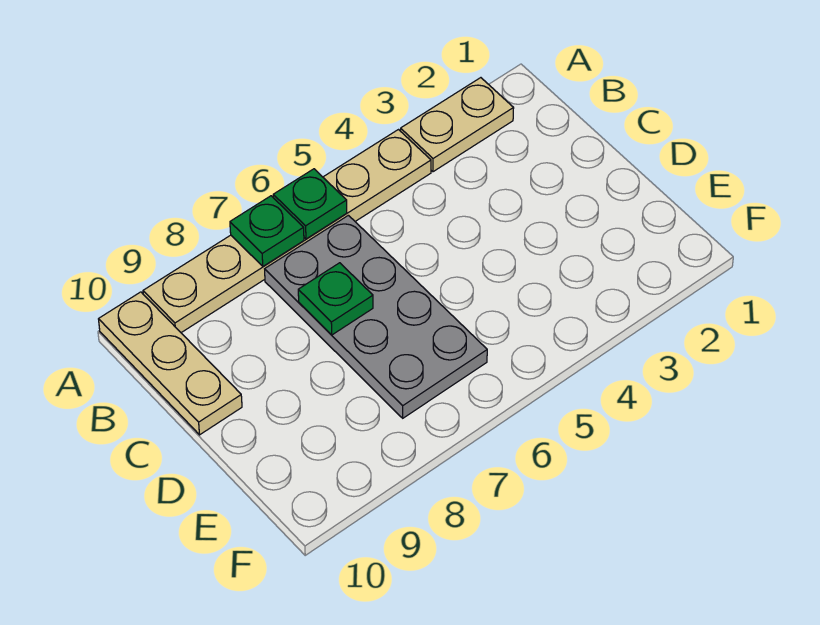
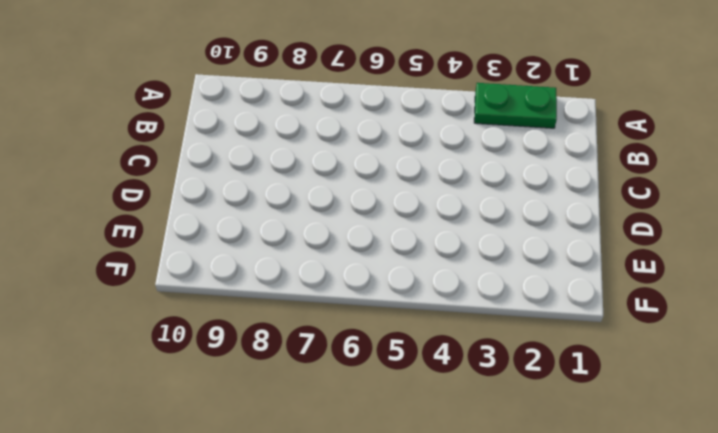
green 1x2 plate [474,83,557,128] -> tan 1x2 plate [401,78,514,172]
none -> tan 1x6 plate [143,130,431,333]
none -> tan 1x3 plate [99,292,242,435]

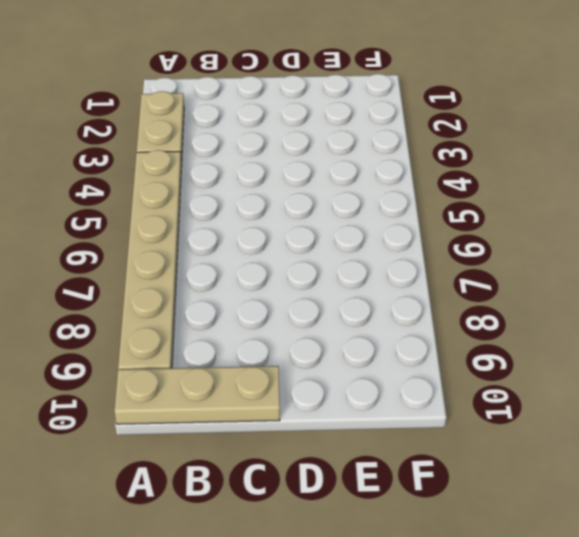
none -> grey 2x4 plate [265,215,487,418]
none -> green 1x1 plate [273,169,347,239]

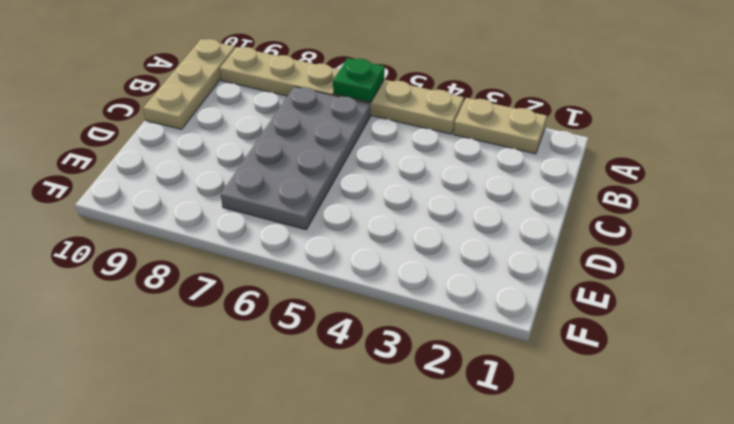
none -> green 1x1 plate [230,196,304,266]
none -> green 1x1 plate [298,263,373,335]

